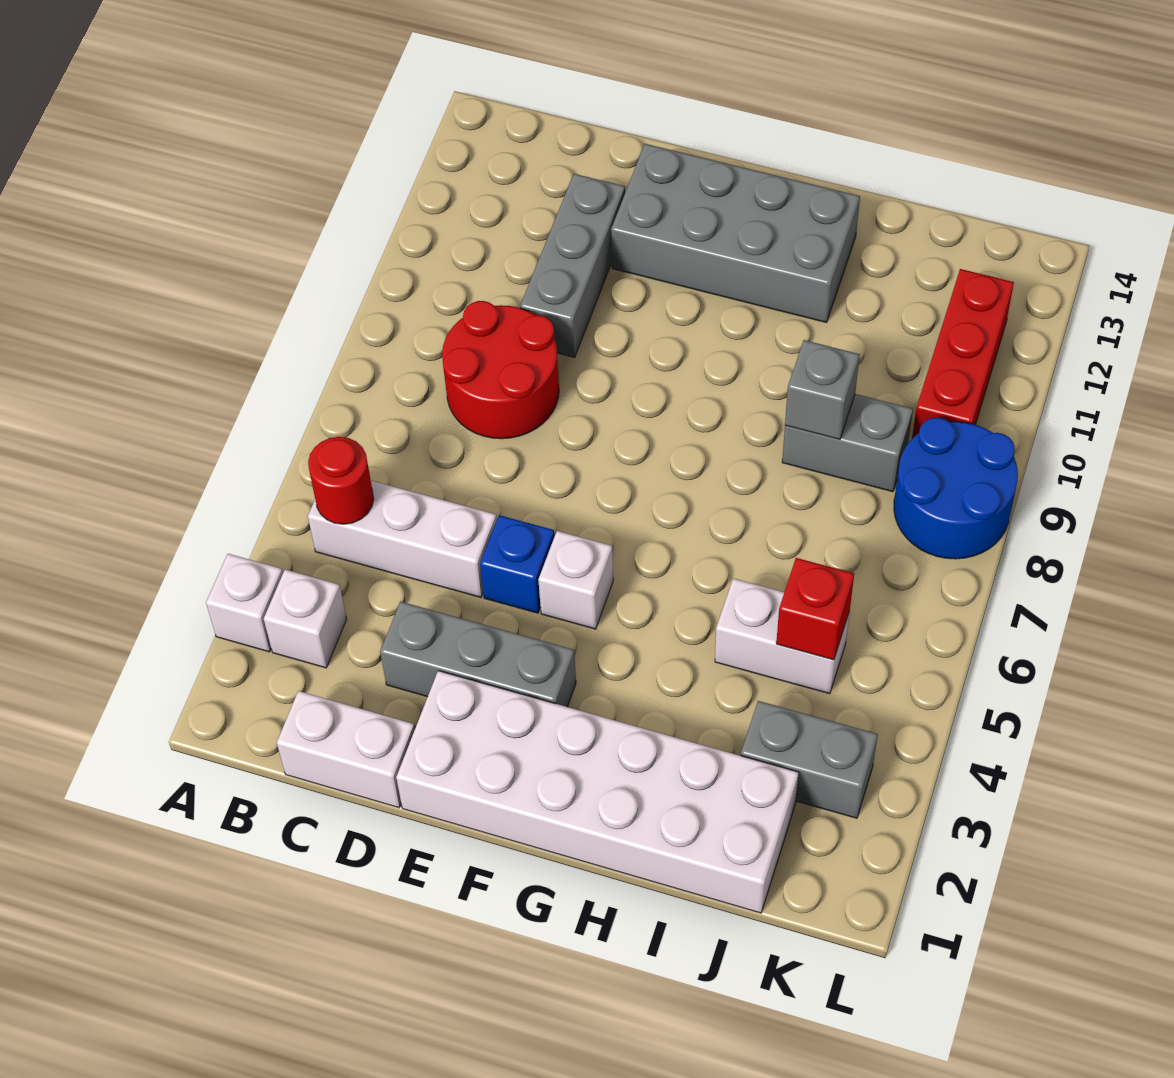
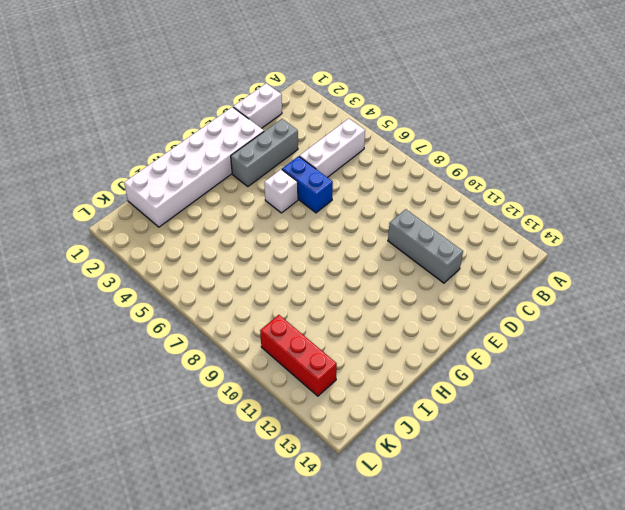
blue 1x2 brick [282,156,333,213] -> blue 1x1 brick [480,515,555,613]
none -> white 1x1 brick [206,554,283,652]
none -> white 1x1 brick [264,570,347,668]
none -> red 2x2 round brick [442,301,559,439]

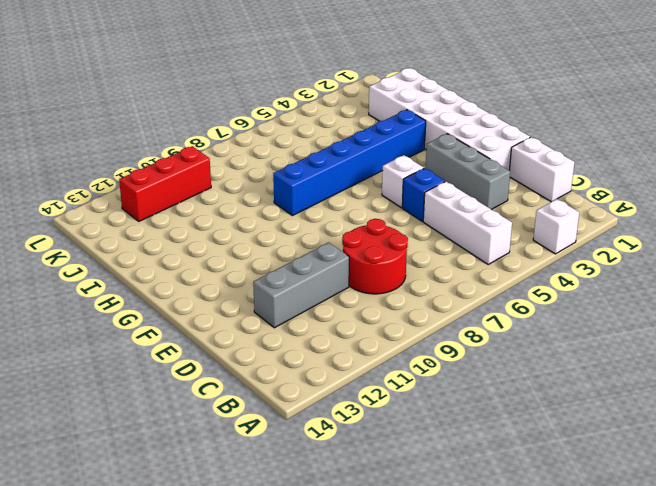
blue 1x6 brick [273,110,426,216] -> none
none -> white 1x1 brick [264,570,347,668]
none -> grey 2x4 brick [611,144,860,323]
none -> white 1x2 brick [715,578,850,694]

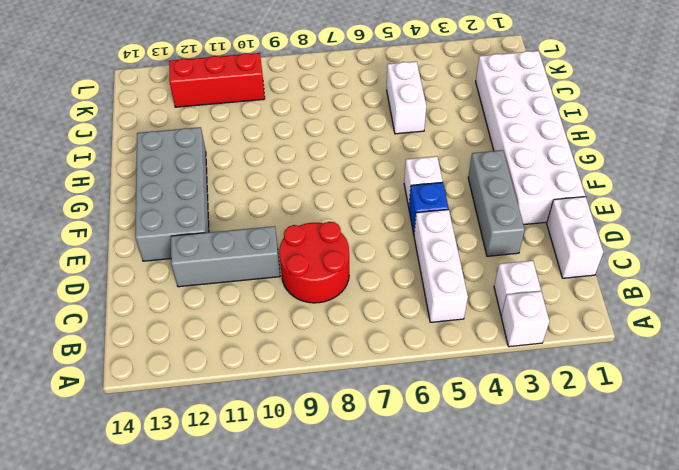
none -> grey 1x2 brick [782,394,913,492]
none -> grey 1x2 brick [741,701,878,818]
none -> blue 2x2 round brick [894,418,1018,559]

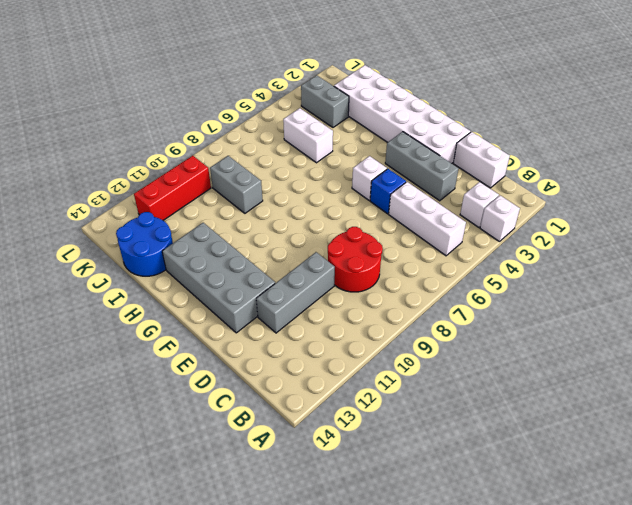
blue 2x2 round brick [116,212,173,276] -> blue 2x2 round brick moved to [894,418,1018,559]
none -> red 1x1 round brick [308,437,374,524]
none -> grey 1x1 brick [785,340,860,439]
none -> red 1x1 brick [776,558,854,660]

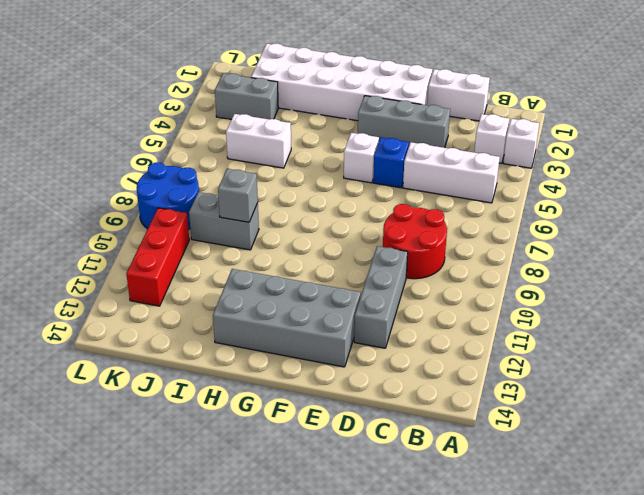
none -> red 1x1 round brick [308,437,374,524]
none -> red 1x1 brick [776,558,854,660]

